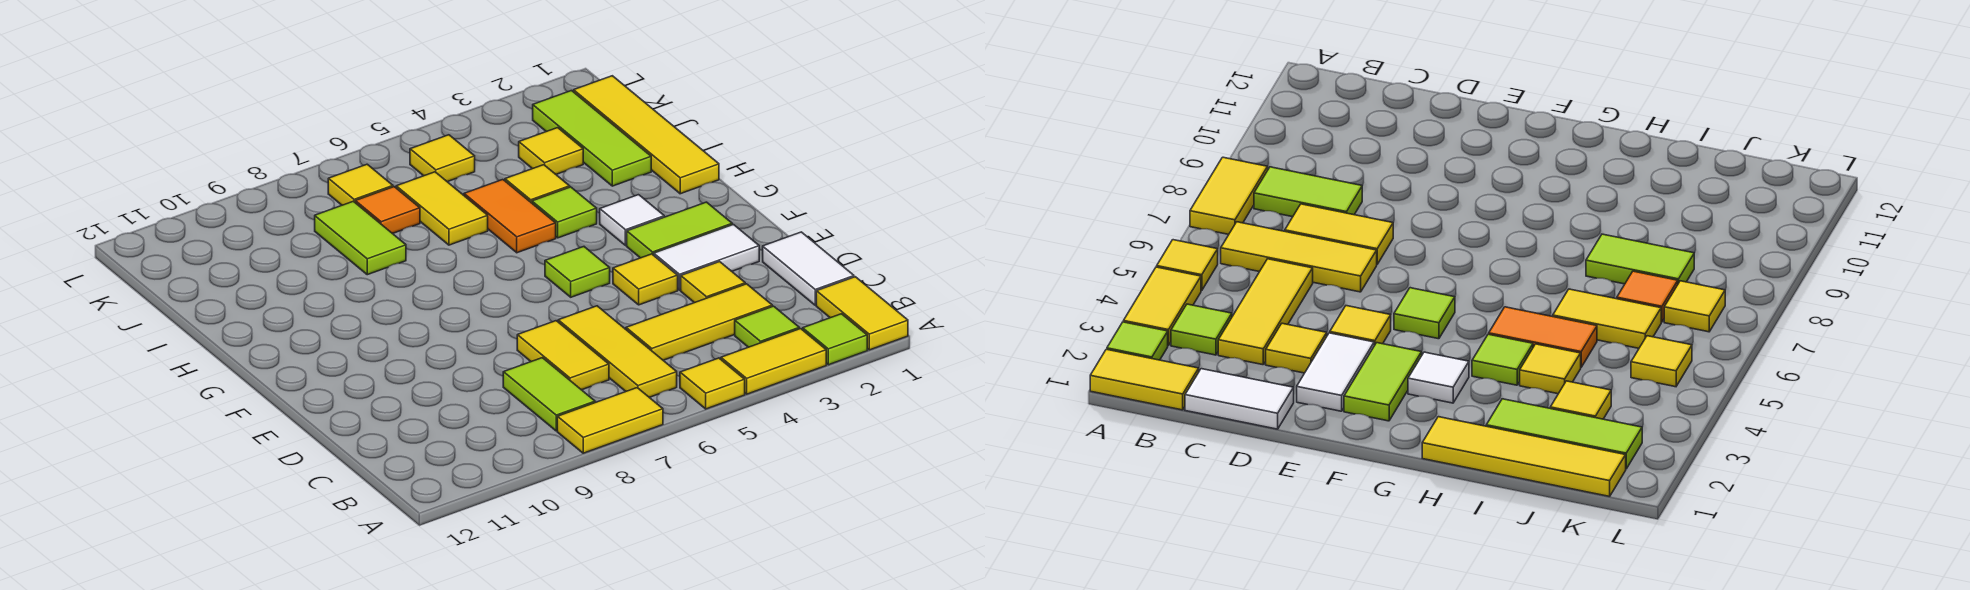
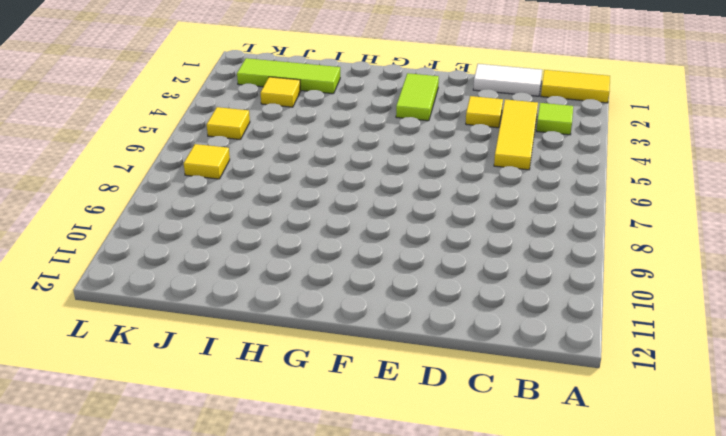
none -> lime 1x1 tile [803,314,867,365]
none -> yellow 1x2 tile [721,329,826,394]
none -> yellow 1x1 tile [680,358,745,409]

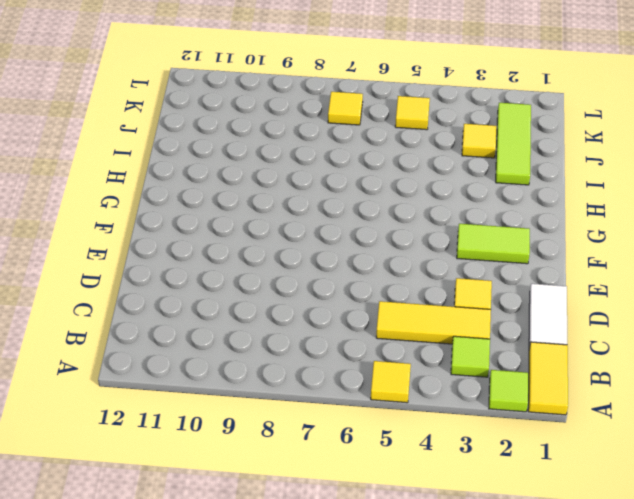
none -> yellow 1x2 tile [721,329,826,394]
none -> yellow 1x2 tile [557,388,663,453]
none -> yellow 1x3 tile [558,306,677,397]

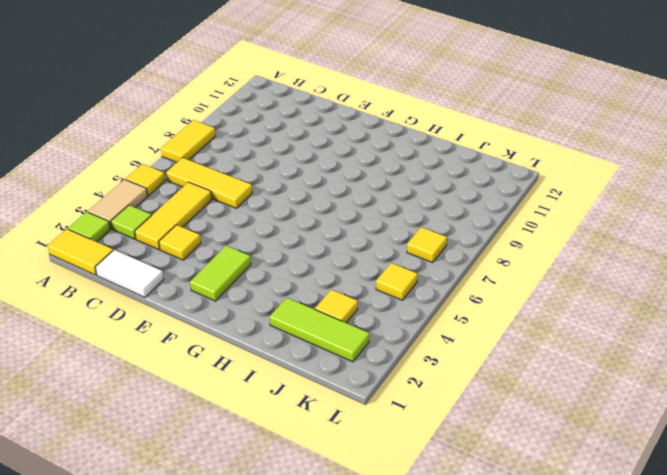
tan 1x2 tile [88,179,148,229] -> yellow 1x2 tile [721,329,826,394]
none -> lime 1x2 tile [503,358,595,431]
none -> yellow 1x2 tile [517,321,609,390]
none -> white 1x2 tile [654,225,759,290]

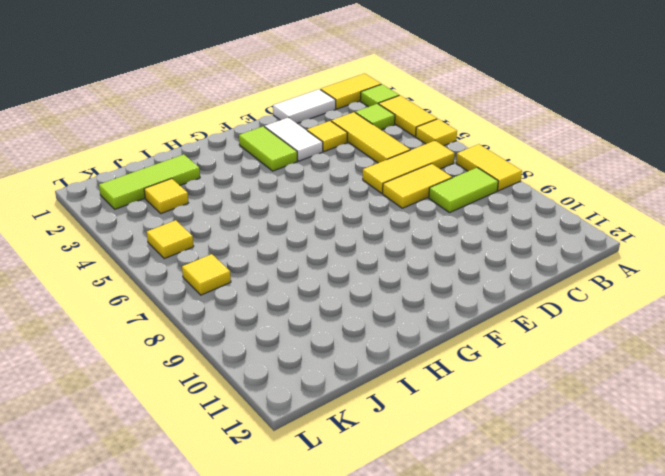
none -> yellow 1x1 tile [613,254,678,305]
none -> lime 1x1 tile [545,247,610,297]
none -> white 1x1 tile [600,195,664,246]

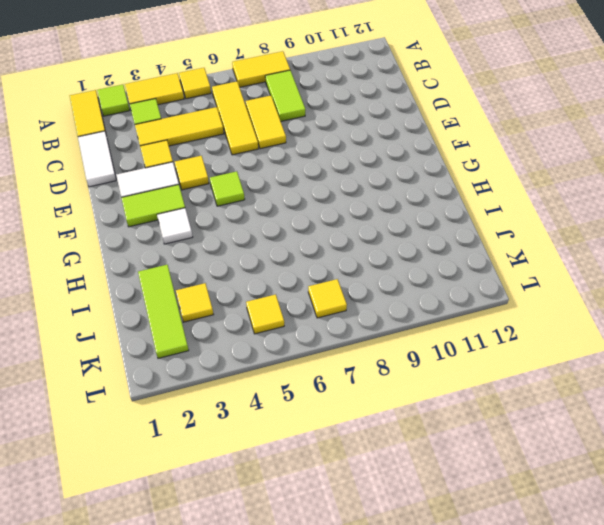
none -> yellow 1x4 tile [574,76,719,194]
none -> lime 1x1 tile [532,187,597,238]
none -> orange 1x2 tile [464,180,556,253]

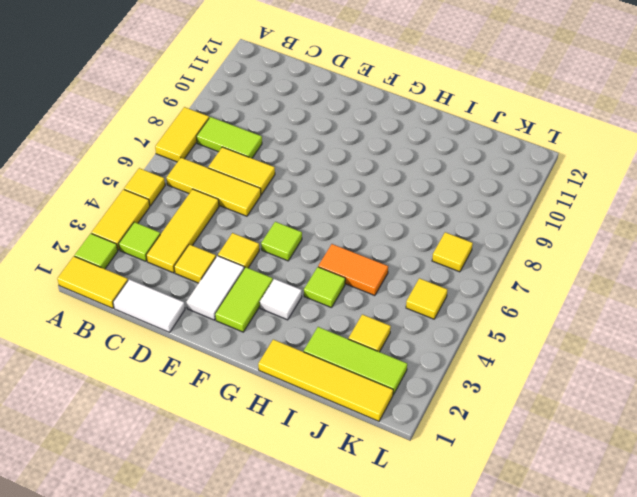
none -> yellow 1x1 tile [505,165,570,203]
none -> yellow 1x2 tile [396,172,488,245]
none -> lime 1x2 tile [315,201,406,275]

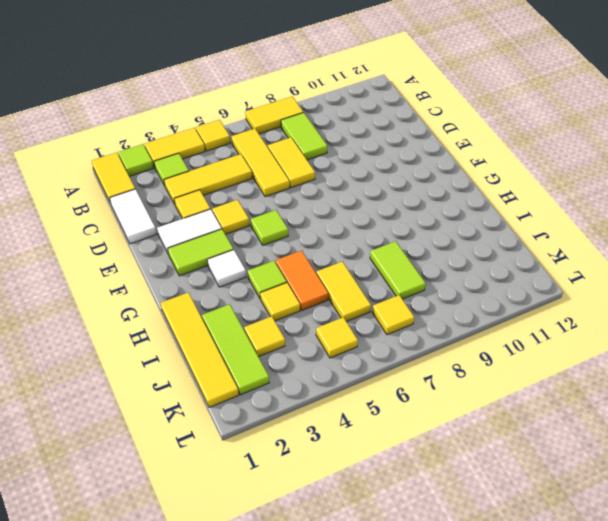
none -> orange 1x1 tile [355,187,420,234]

